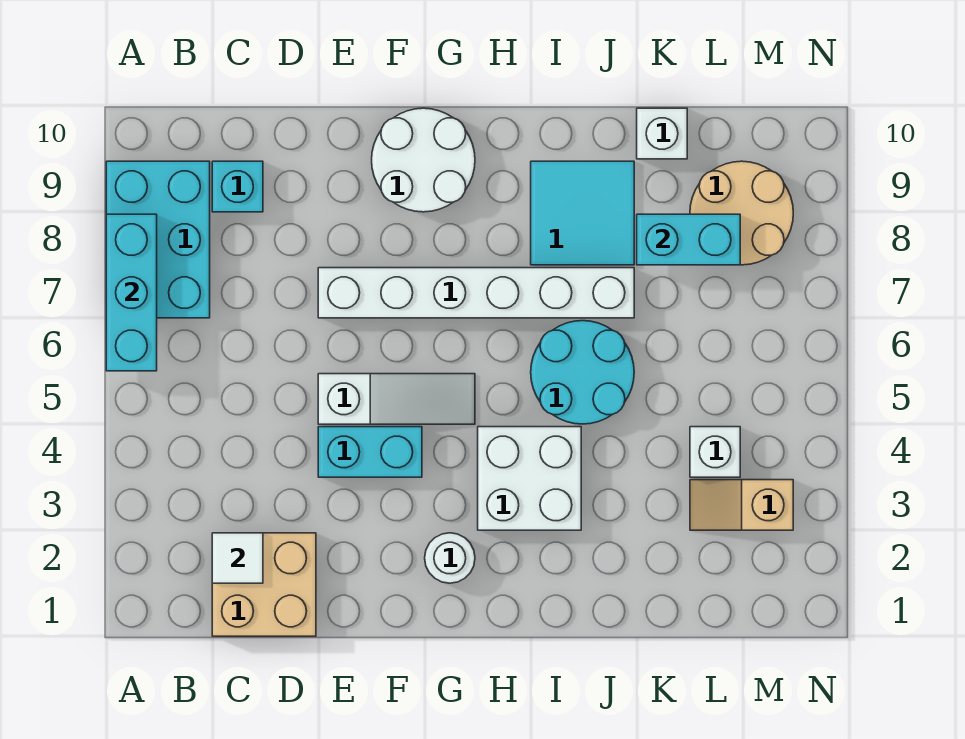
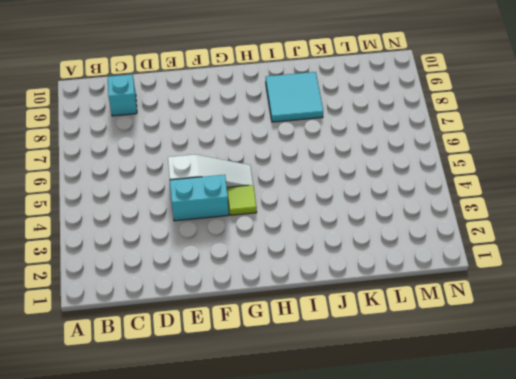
lime 1x1 tile [227,185,257,215] -> none
none -> cyan 2x3 brick [106,161,210,318]
none -> tan 2x2 brick [212,533,316,636]
none -> white 1x6 brick [318,268,634,318]

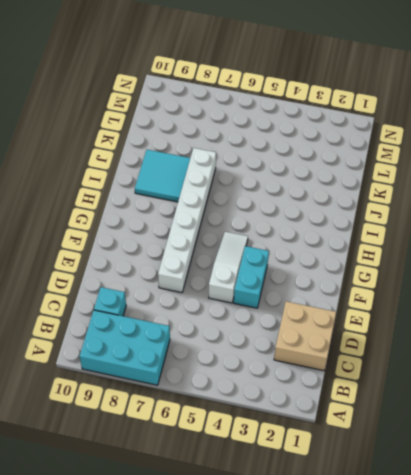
none -> white 2x2 round brick [372,108,475,212]
none -> white 1x1 round brick [425,533,475,583]
none -> white 2x2 brick [478,427,581,530]

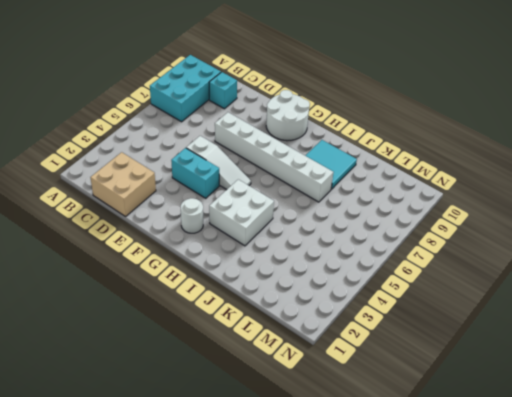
none -> cyan 2x2 round brick [531,321,634,424]
none -> white 1x1 brick [637,108,687,159]
none -> tan 1x2 slope [690,480,793,530]

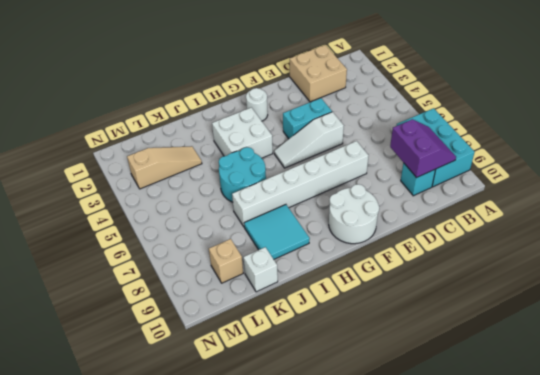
purple 2x2 slope [390,119,456,178] -> none
tan 1x3 slope [127,146,202,189] -> tan 1x2 slope [690,480,793,530]
tan 1x1 brick [209,239,243,283] -> tan 2x2 round brick [690,161,793,265]
none -> white 1x1 brick [690,427,740,477]
none -> cyan 1x3 brick [106,214,157,371]
none -> white 1x1 tile [212,533,263,583]

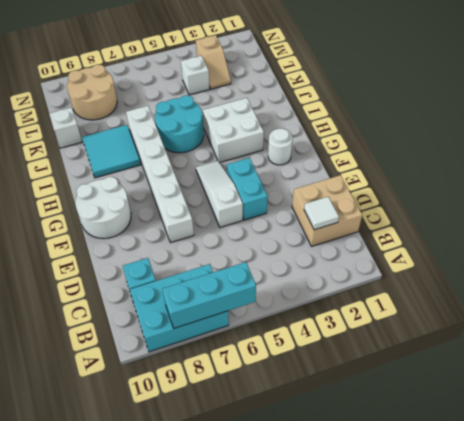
none -> cyan 1x2 brick [637,214,740,265]

